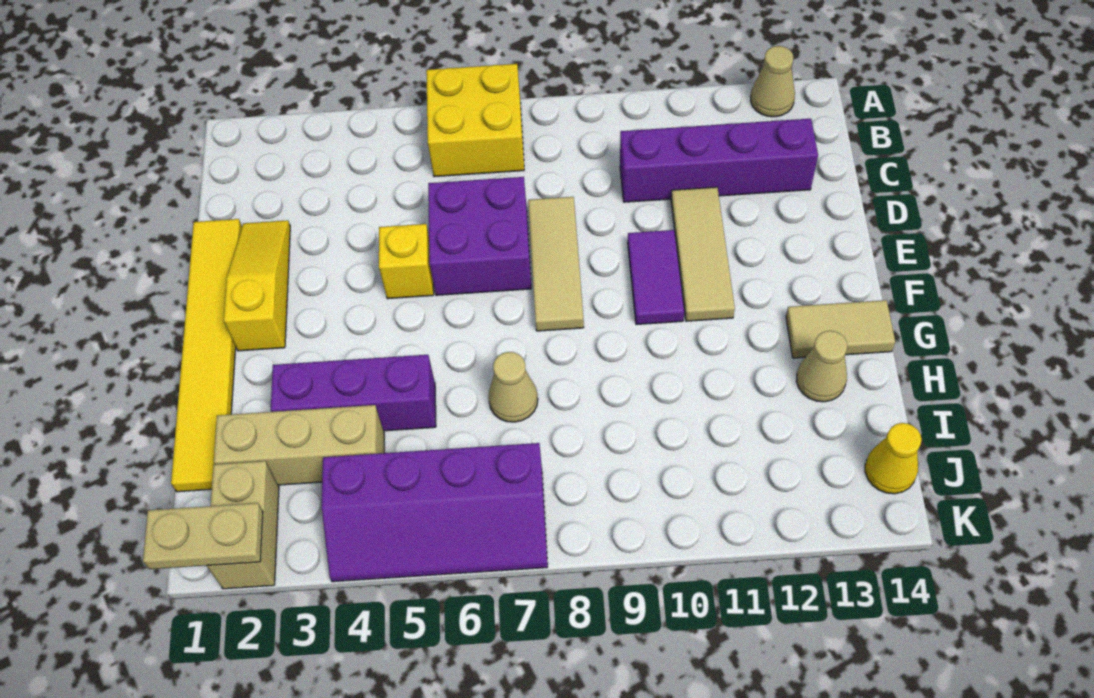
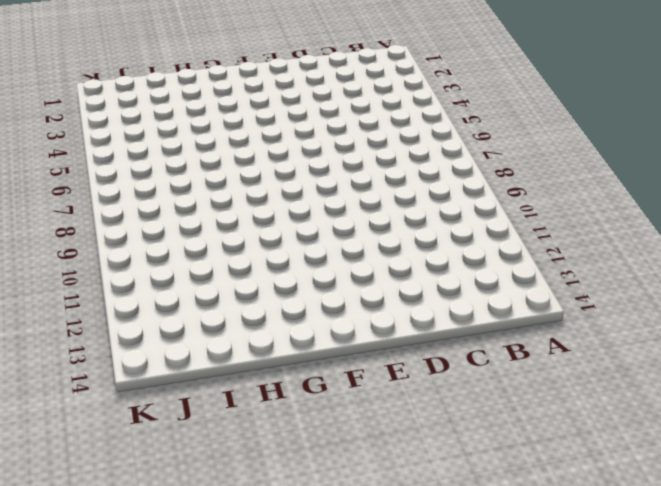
none -> yellow 2x2 brick [426,64,524,177]
none -> tan 1x1 cone [751,46,795,117]
none -> purple 1x4 brick [620,119,818,202]

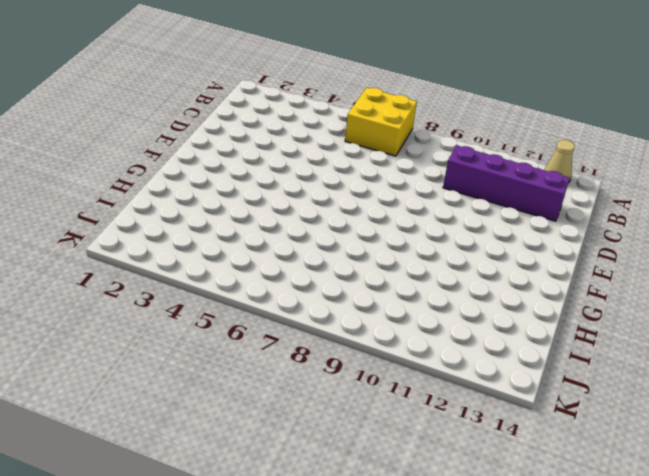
none -> yellow 1x6 tile [171,219,242,492]
none -> yellow 1x3 slope [224,220,290,351]
none -> purple 2x2 brick [428,177,531,295]

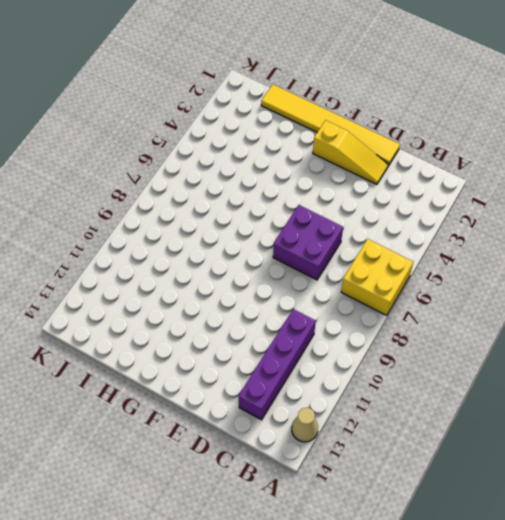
none -> tan 1x3 tile [528,197,584,331]
none -> tan 1x3 tile [671,187,735,321]
none -> yellow 1x1 brick [379,224,434,299]

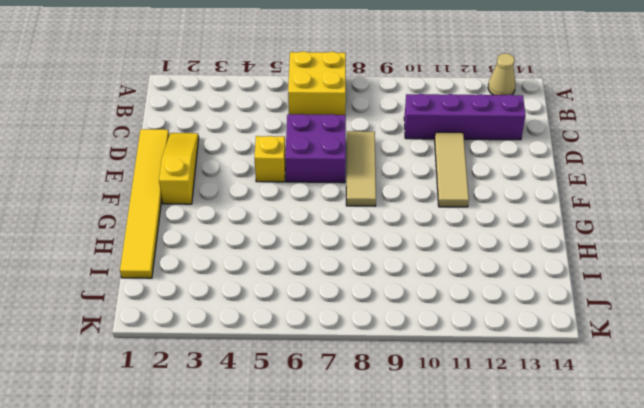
none -> purple 1x2 tile [628,230,684,325]
none -> tan 1x2 tile [786,300,895,358]
none -> purple 1x3 brick [270,355,436,431]

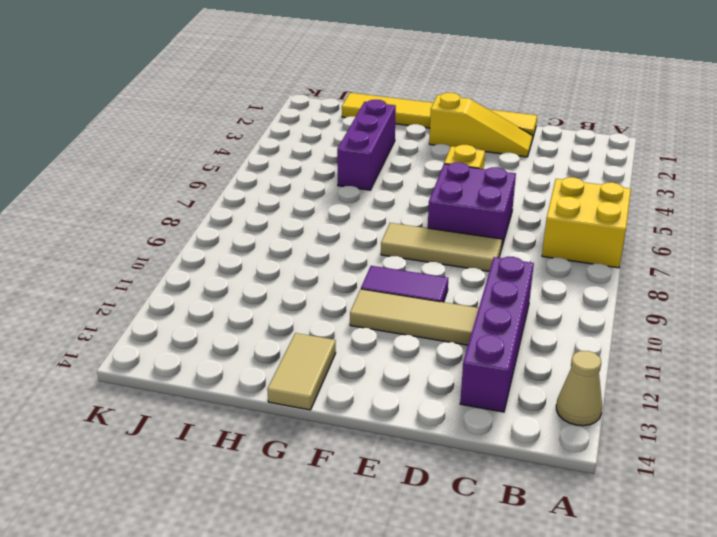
none -> tan 1x1 cone [488,352,538,422]
none -> tan 1x1 cone [796,331,847,402]
none -> tan 1x3 brick [214,405,384,485]

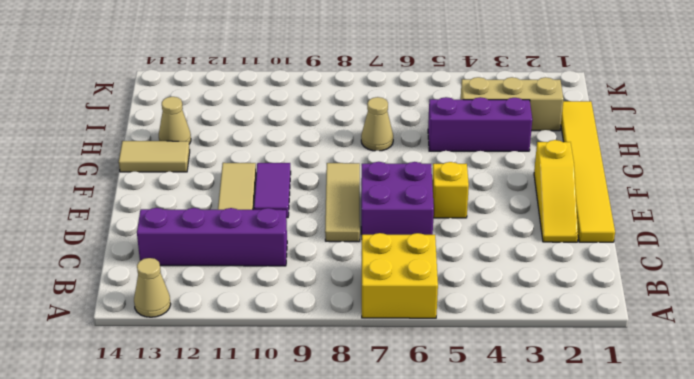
none -> tan 1x2 brick [207,461,279,589]
none -> purple 2x4 slope [322,443,548,582]
none -> yellow 1x1 cone [865,423,922,494]

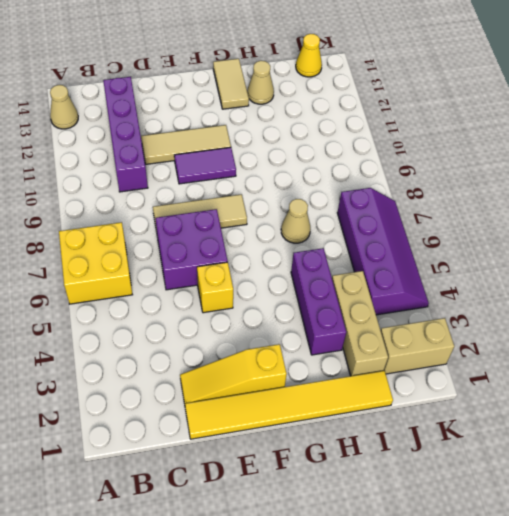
none -> tan 1x2 plate [143,503,263,569]

